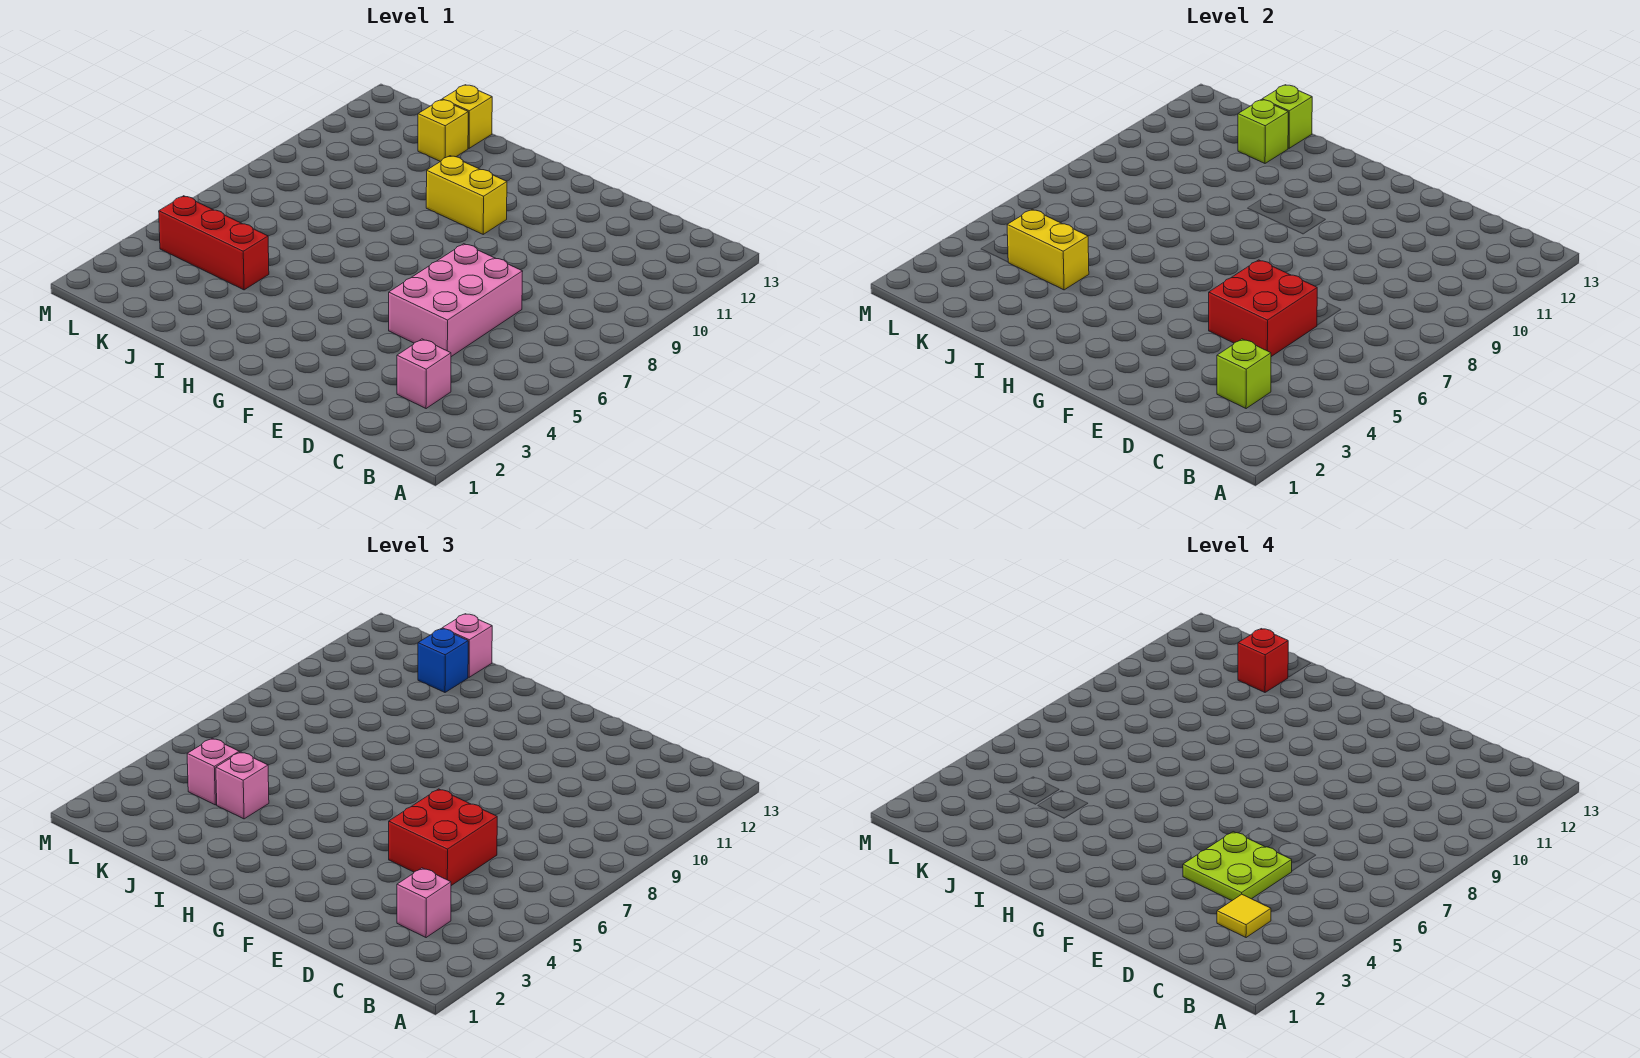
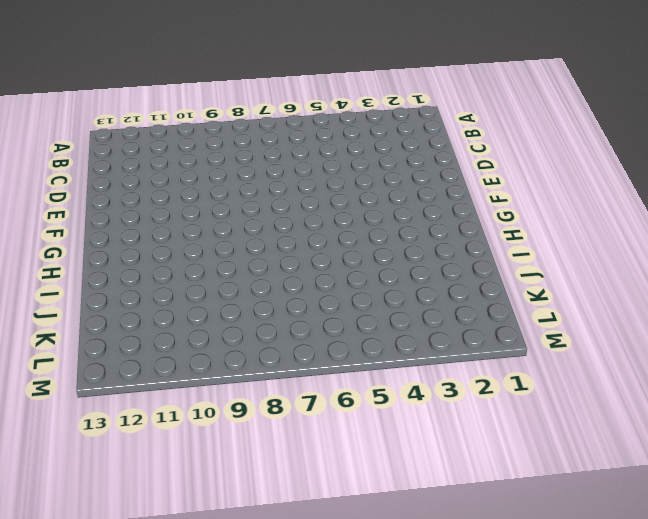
none -> pink 1x1 brick [397,339,451,409]
none -> pink 2x3 brick [389,244,523,357]
none -> yellow 1x2 brick [426,156,507,234]

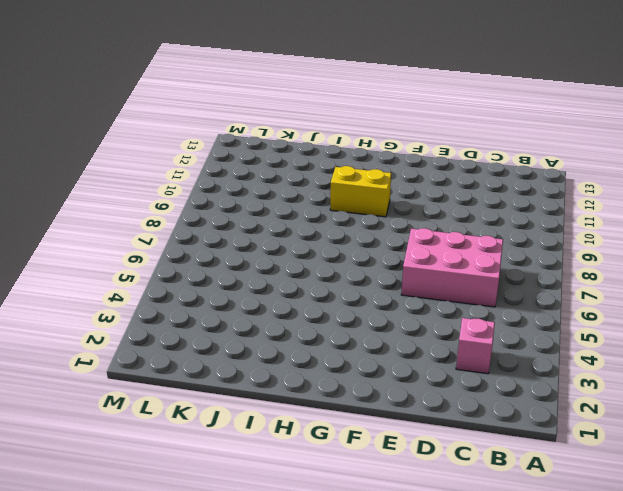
pink 2x3 brick [401,228,503,307] -> pink 2x3 brick turned to [389,244,523,357]
none -> red 1x3 brick [159,196,269,290]
none -> yellow 1x1 brick [418,100,468,162]
none -> yellow 1x1 brick [442,85,492,148]

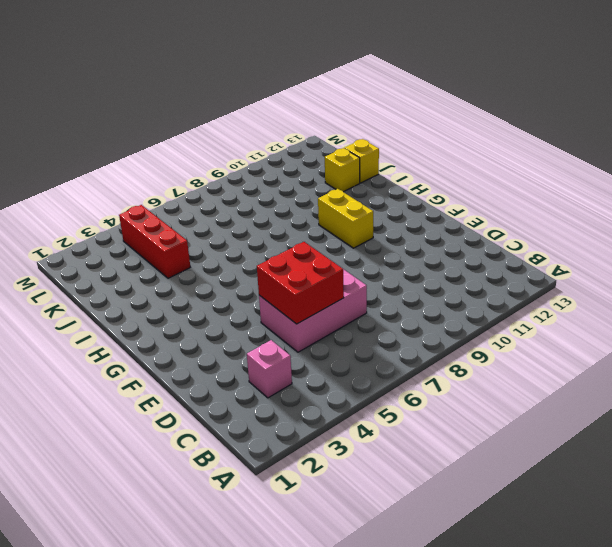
none -> lime 1x1 brick [1217,339,1271,409]
none -> yellow 1x2 brick [1007,209,1089,290]
none -> lime 1x1 brick [1238,100,1288,163]

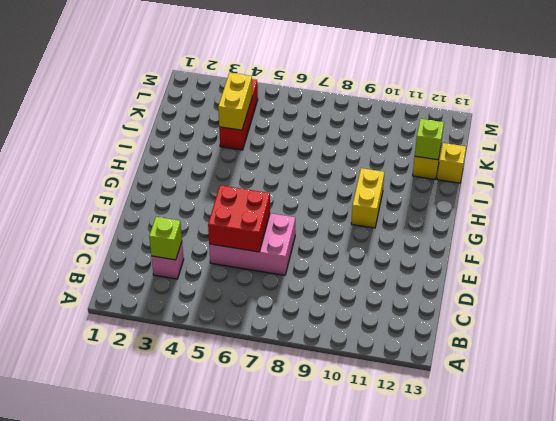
none -> lime 1x1 brick [1262,85,1312,148]
none -> pink 1x1 brick [397,868,451,938]
none -> red 2x2 brick [389,789,497,886]

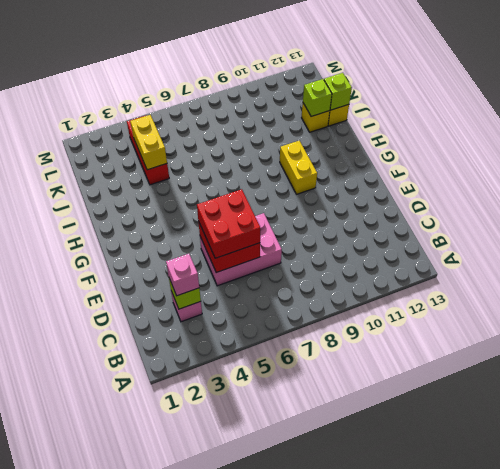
none -> pink 1x1 brick [216,752,269,819]
none -> blue 1x1 brick [418,629,468,692]
none -> pink 1x1 brick [442,614,492,677]

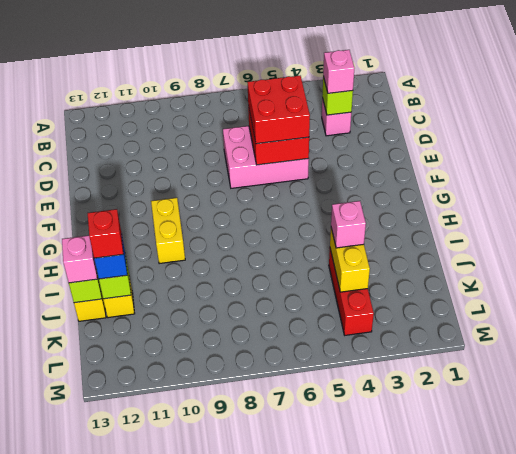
none -> pink 1x1 brick [187,738,239,805]
none -> yellow 1x1 tile [1217,894,1271,938]
none -> lime 2x2 plate [1183,832,1292,900]

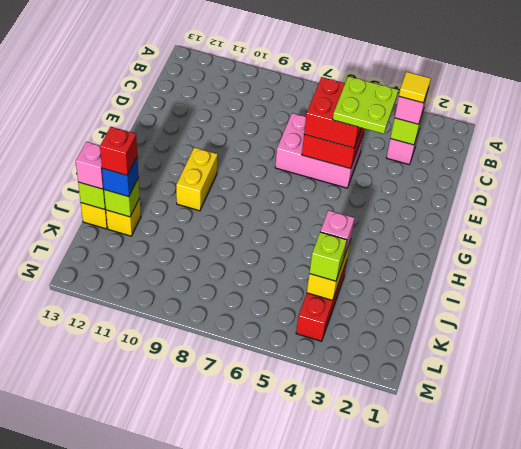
lime 1x1 brick [309,232,347,281] -> pink 1x1 brick [187,738,239,805]

